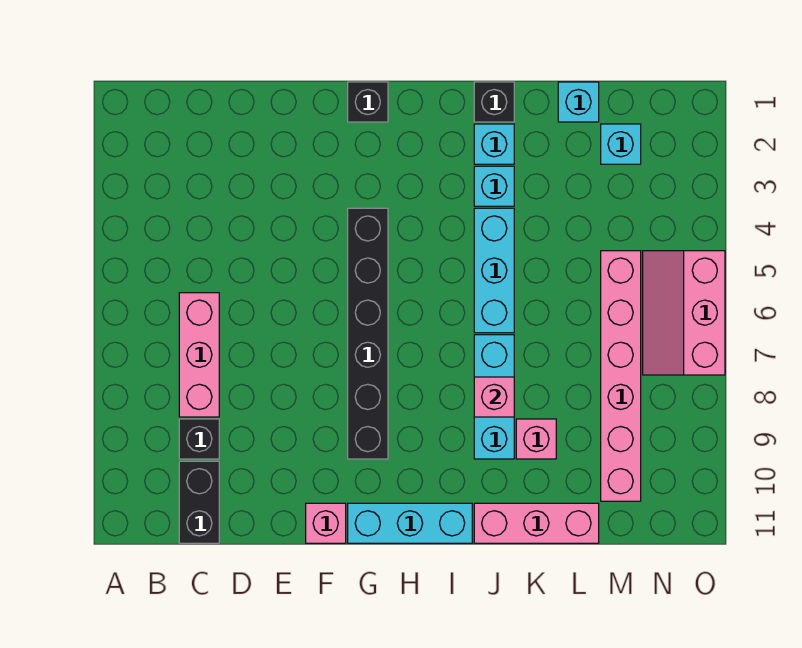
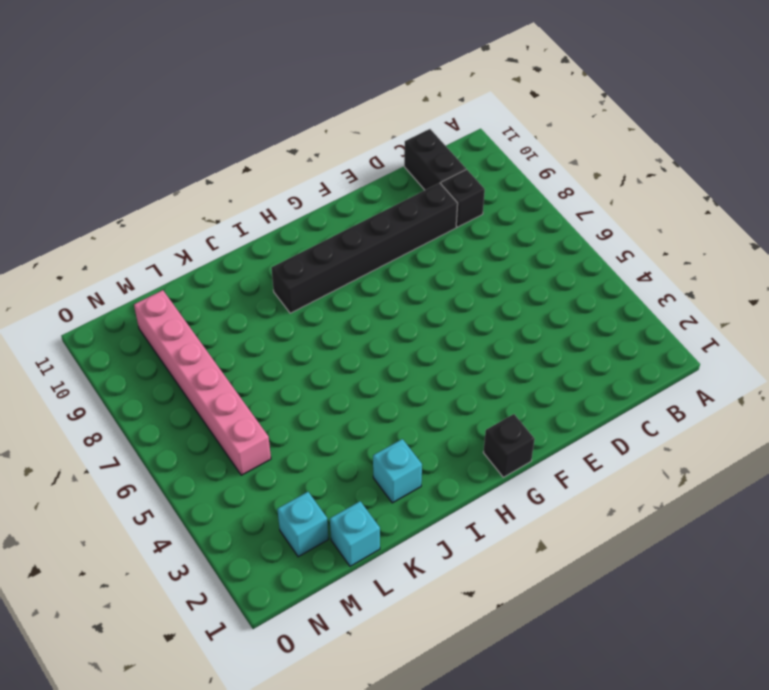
black 1x6 brick [271,183,458,313] -> black 1x6 brick turned to [348,208,388,459]
none -> pink 1x3 brick [179,293,219,417]
none -> pink 1x1 brick [306,503,346,543]
none -> cyan 1x3 brick [348,503,472,543]

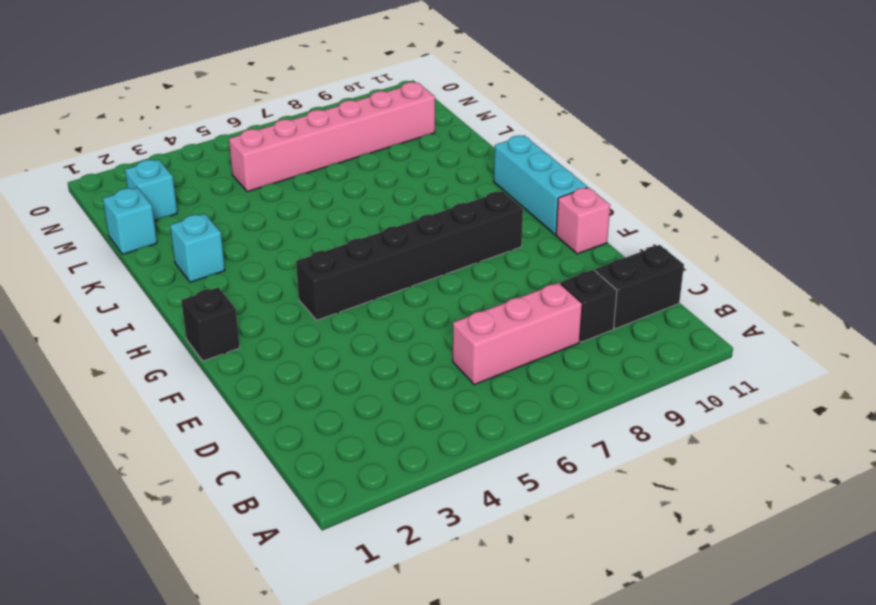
none -> black 1x1 brick [474,82,514,122]
none -> cyan 1x1 brick [474,166,514,206]
none -> cyan 1x3 brick [474,208,514,333]

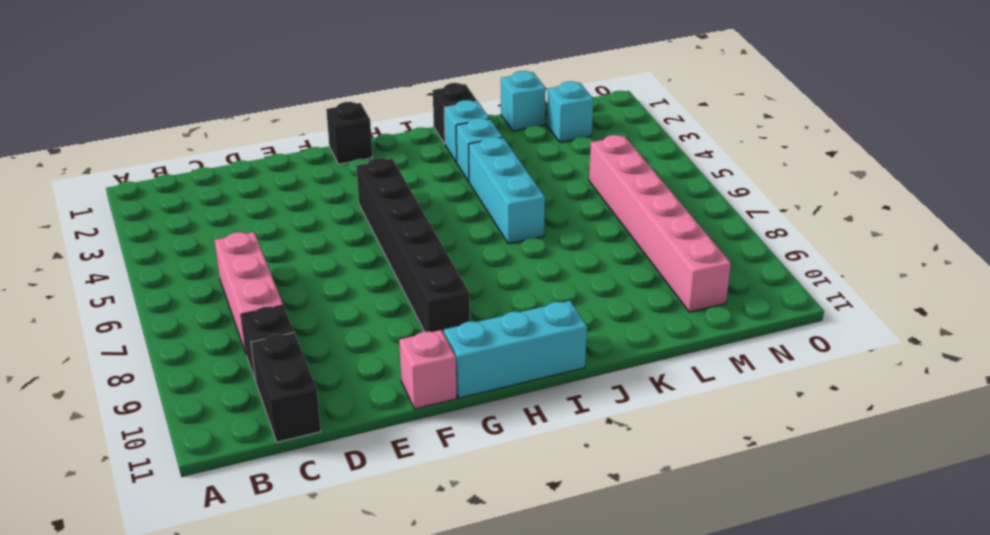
none -> cyan 1x3 brick [474,335,514,459]
none -> pink 1x3 brick [474,503,599,543]
none -> pink 1x1 brick [516,419,556,459]

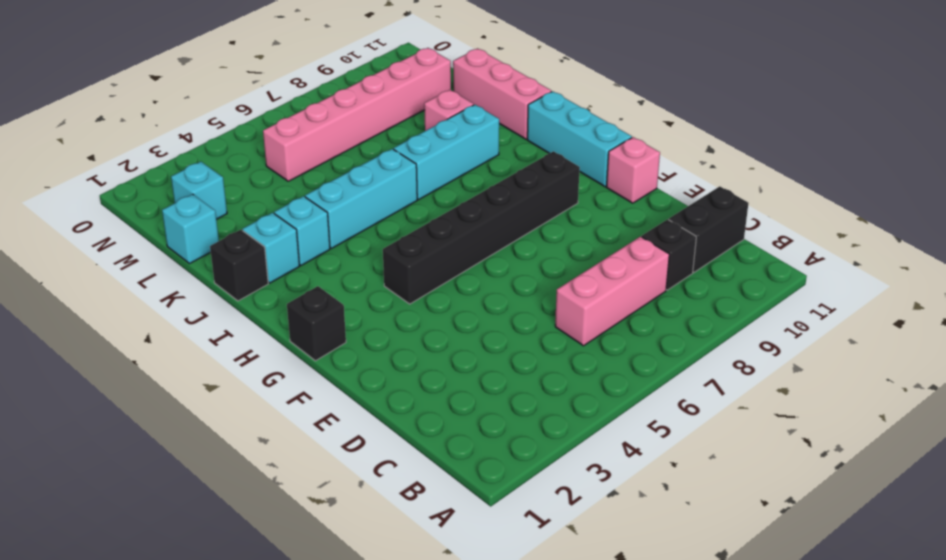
none -> pink 2x3 slope [643,251,725,375]
none -> pink 1x1 brick [474,377,514,417]

